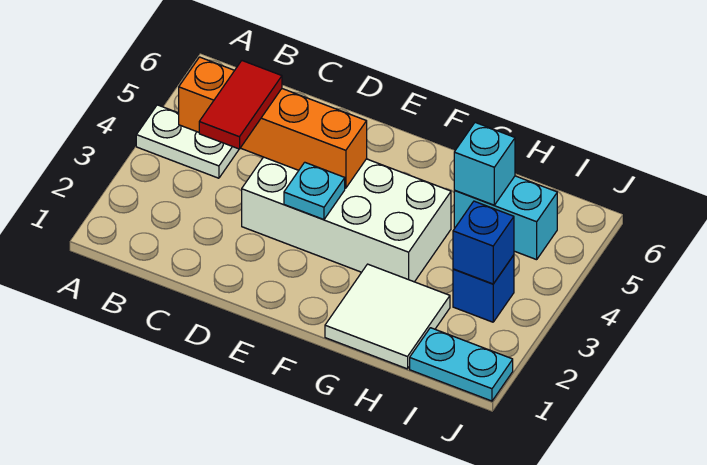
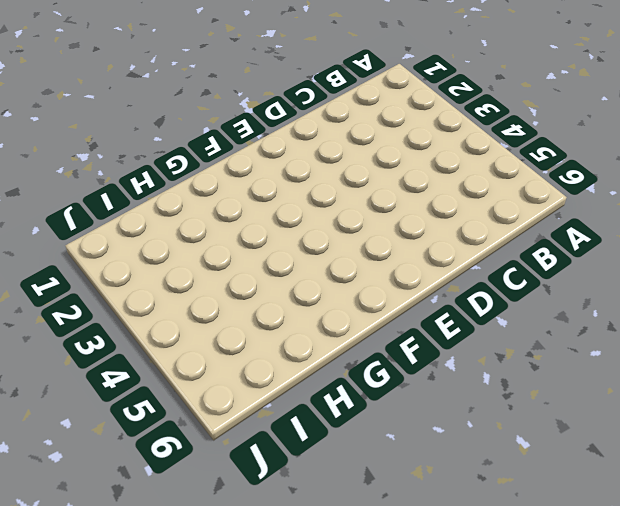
none -> white 1x2 plate [136,105,239,178]
none -> white 2x4 brick [242,157,451,282]

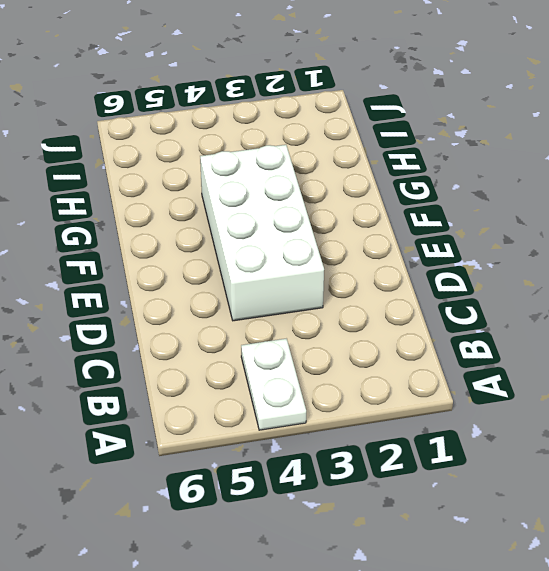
none -> white 2x2 tile [325,264,450,369]
none -> cyan 1x2 brick [454,176,557,260]

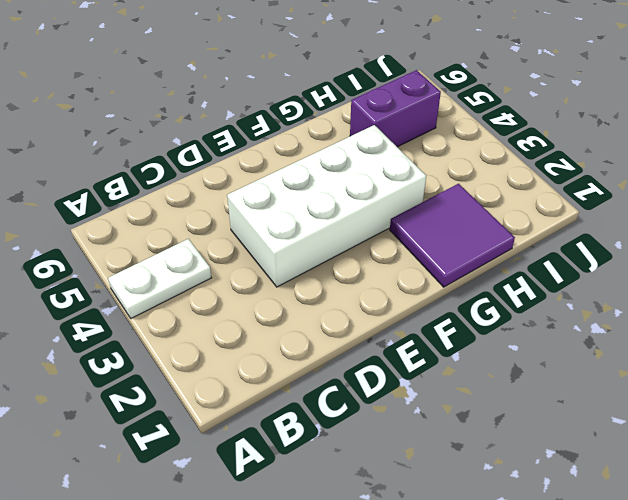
purple 2x2 tile [390,184,515,287] -> white 2x2 tile [325,264,450,369]
purple 1x2 brick [350,70,441,147] -> cyan 1x2 brick [454,176,557,260]
none -> cyan 1x2 plate [410,328,513,401]
none -> blue 1x1 brick [453,255,514,322]

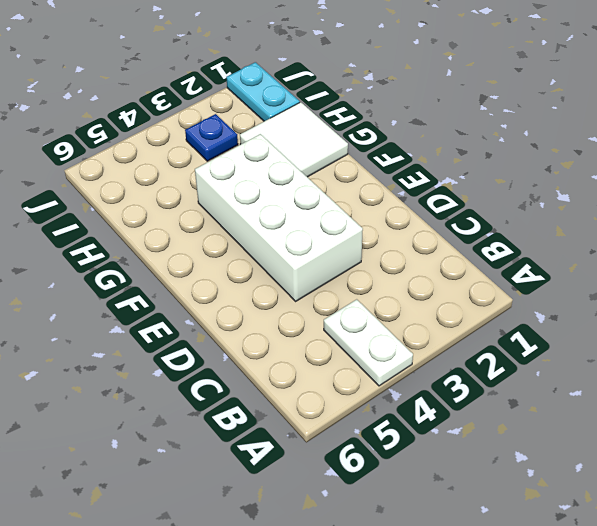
blue 1x1 plate [185,114,238,161] -> blue 1x1 brick [453,255,514,322]
none -> cyan 1x2 brick [454,176,557,260]
none -> orange 1x4 brick [179,57,367,188]

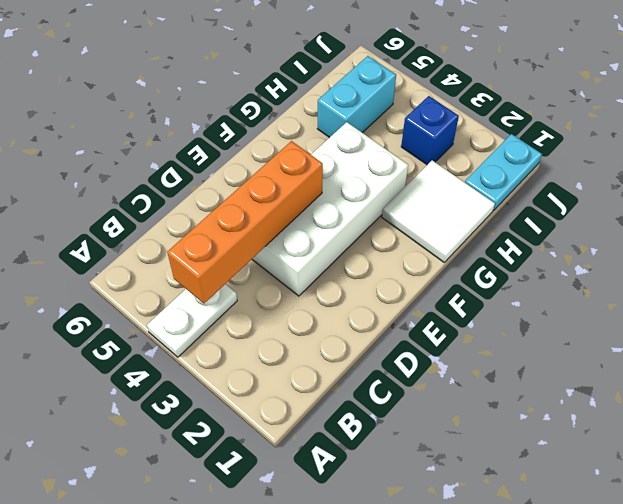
none -> cyan 1x1 plate [284,162,345,219]
none -> cyan 1x1 brick [454,123,515,205]

